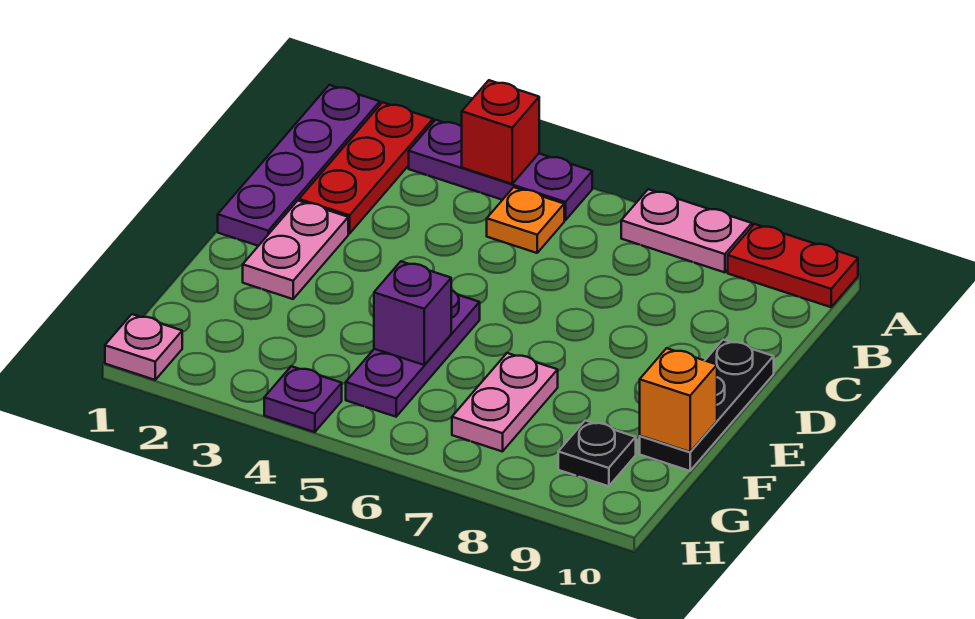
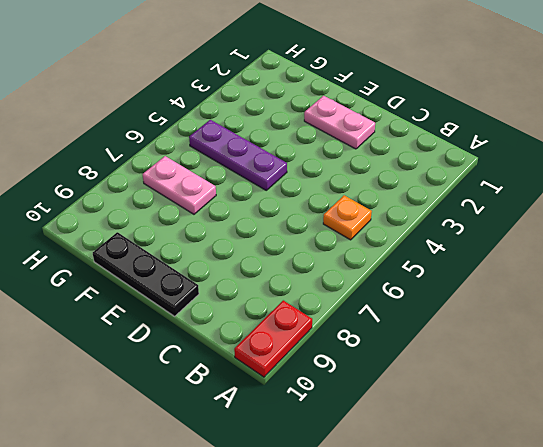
none -> purple 1x4 plate [218,85,380,246]
none -> red 1x3 plate [299,102,433,234]
none -> purple 1x3 plate [409,120,592,220]

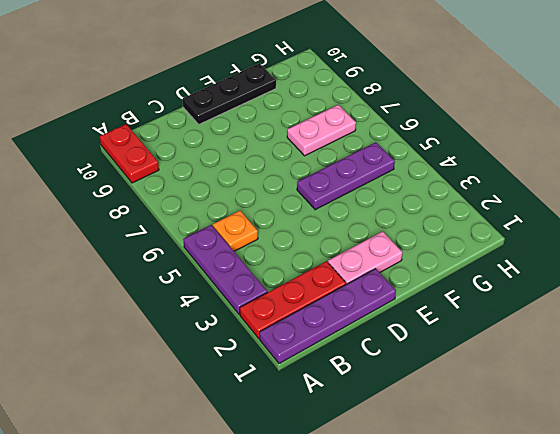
none -> pink 1x2 plate [621,189,752,272]
none -> black 1x1 plate [558,420,636,486]
none -> pink 1x1 plate [105,314,182,380]

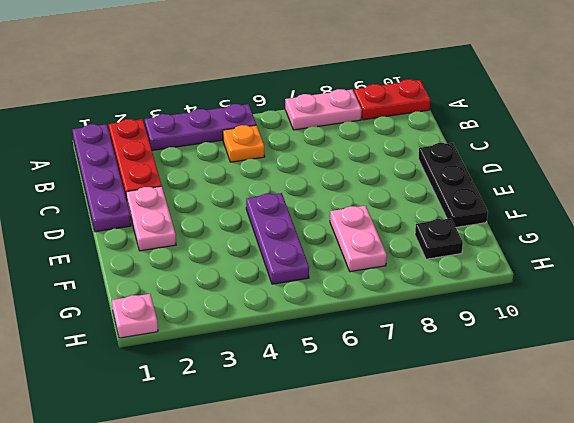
none -> purple 1x1 plate [264,366,342,432]
none -> red 1x1 brick [462,80,539,184]
none -> purple 1x1 brick [374,261,451,365]

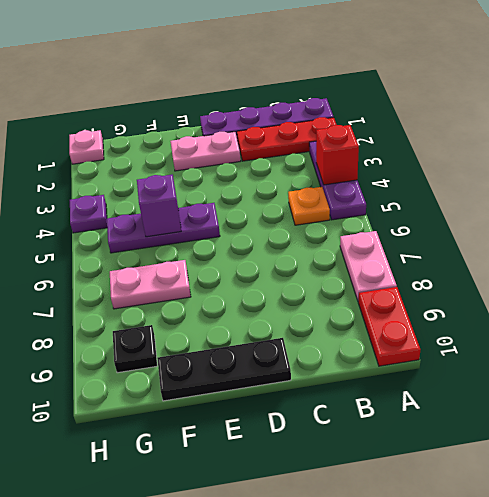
none -> orange 1x1 brick [640,348,717,452]

